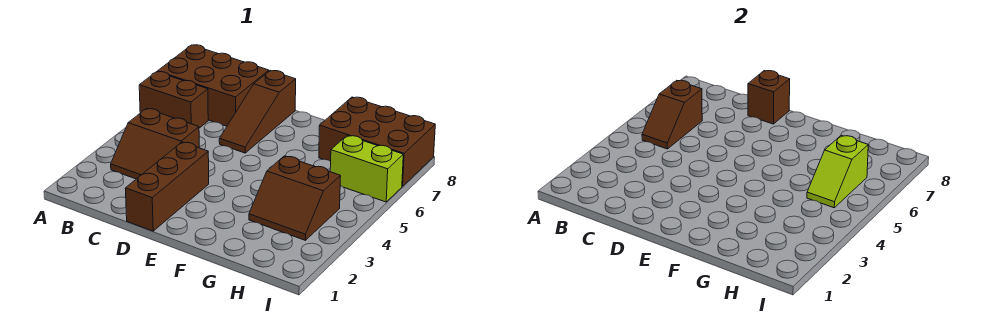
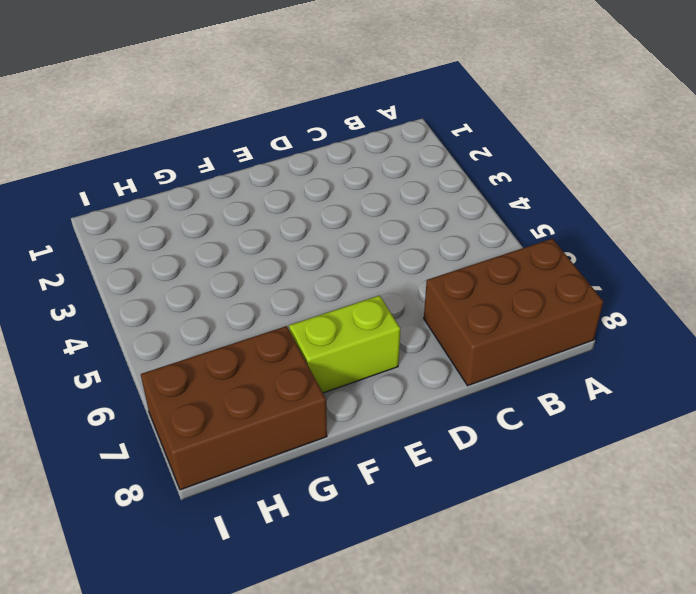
lime 1x2 brick [289,295,400,393] -> lime 1x2 brick moved to [330,135,403,202]
none -> brown 1x2 brick [139,72,208,128]
none -> brown 2x2 slope [111,109,199,179]

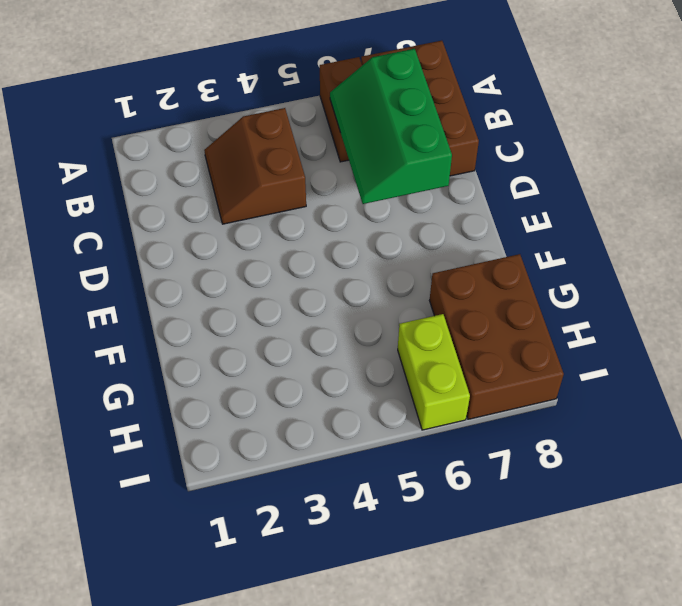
green 2x3 slope [330,49,452,204] -> brown 1x2 slope [642,80,702,149]
none -> brown 1x3 brick [125,142,209,231]
none -> brown 1x3 slope [219,71,296,153]

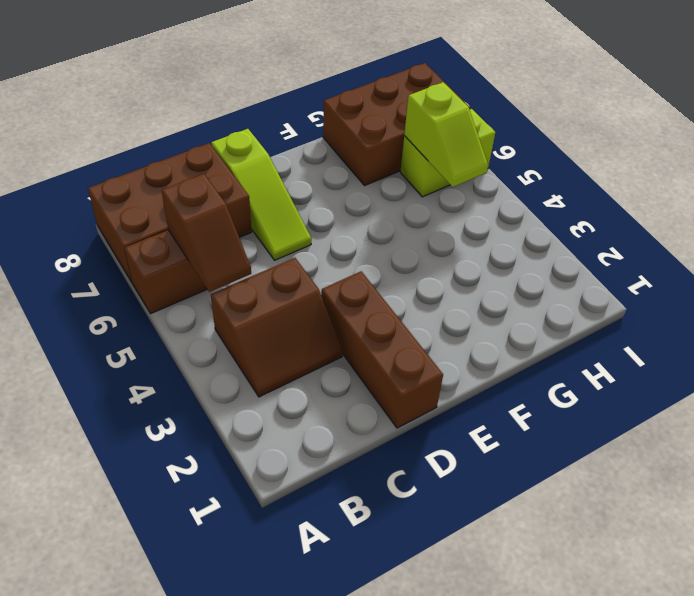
lime 1x3 slope [211,129,311,260] -> brown 1x3 slope [219,71,296,153]
none -> brown 2x2 slope [249,156,341,240]
none -> brown 1x1 brick [748,71,790,124]

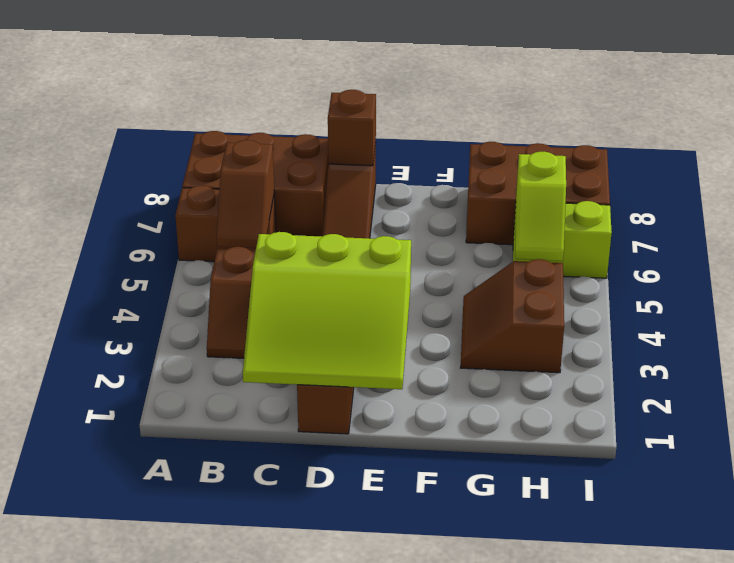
lime 3x3 slope [243,232,411,389] -> none
brown 2x2 slope [460,259,564,373] -> brown 2x2 slope turned to [249,156,341,240]

